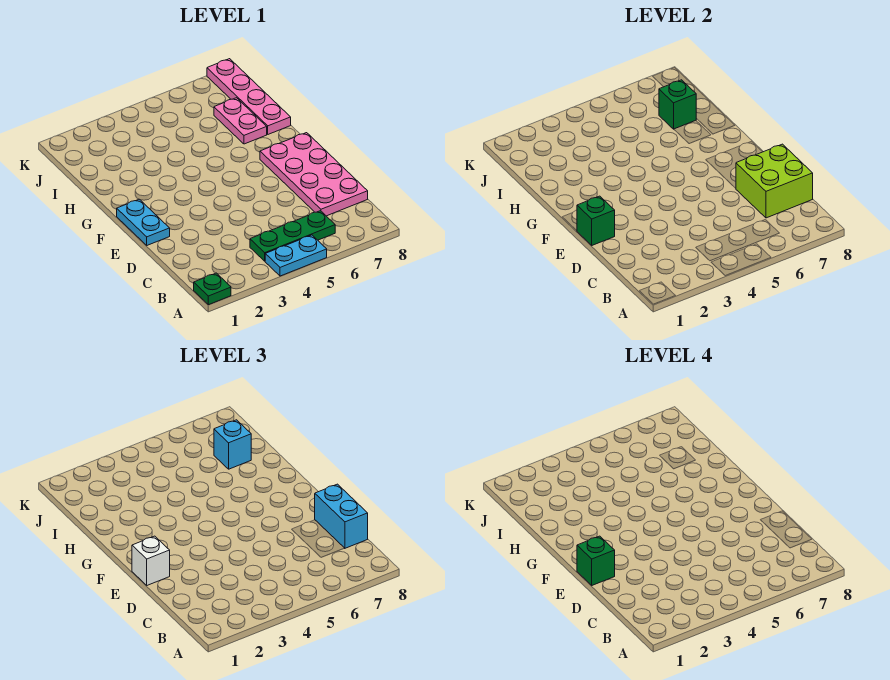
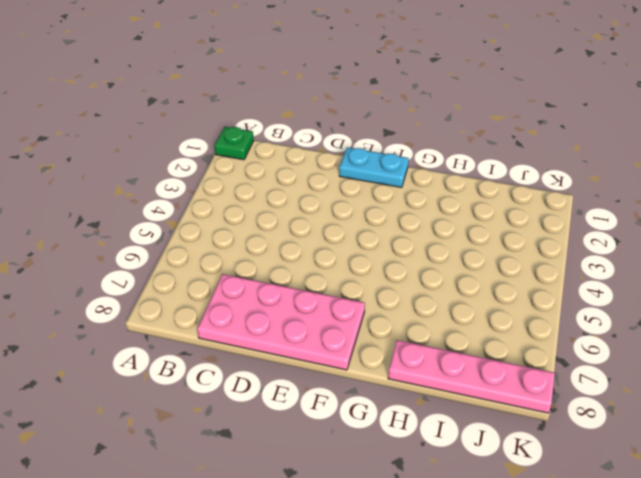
none -> cyan 1x2 plate [265,235,327,276]
none -> green 1x3 plate [250,211,335,261]
none -> pink 1x2 plate [214,98,267,144]

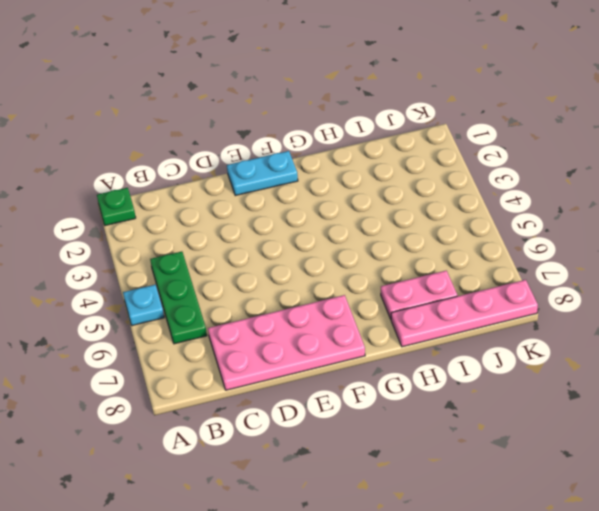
cyan 1x1 plate [123,285,164,326] -> cyan 1x2 plate [265,235,327,276]
none -> lime 2x2 brick [736,144,813,218]
none -> green 1x1 brick [577,196,615,245]
none -> green 1x1 brick [659,80,696,129]

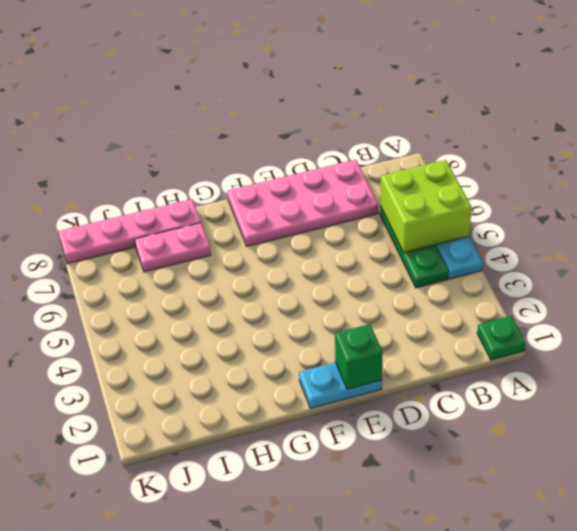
lime 2x2 brick [380,160,472,253] -> lime 2x2 brick moved to [736,144,813,218]
none -> green 1x1 brick [659,80,696,129]
none -> cyan 1x2 brick [315,484,368,548]
none -> white 1x1 brick [132,536,170,585]

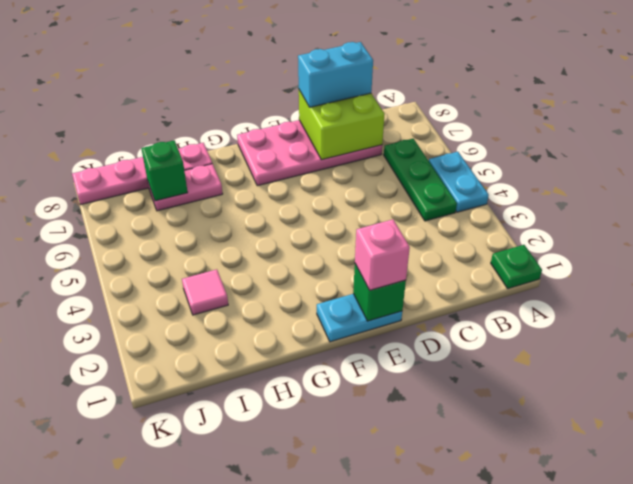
pink 1x1 brick [355,219,410,290] -> white 1x1 brick [132,536,170,585]
pink 1x1 tile [182,269,228,315] -> none
none -> cyan 1x1 brick [214,420,251,469]
none -> green 1x1 brick [577,536,615,585]

